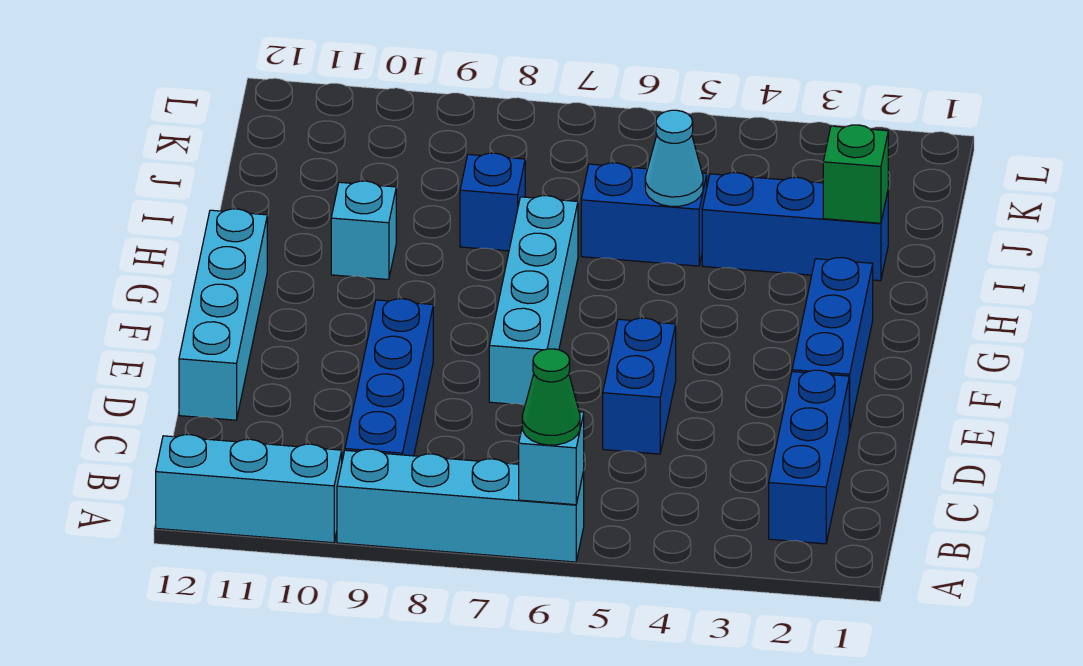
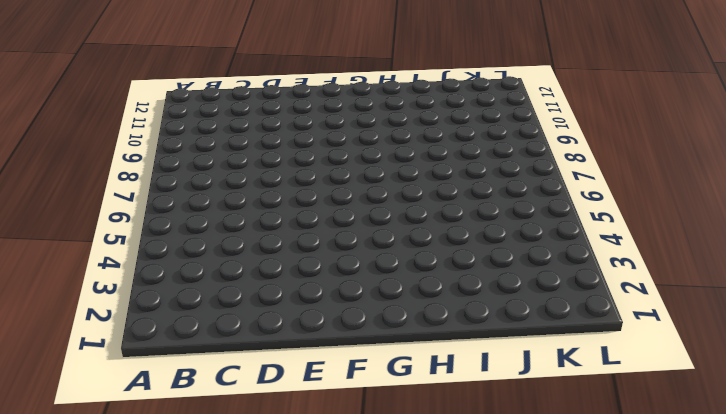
none -> cyan 1x4 brick [337,449,584,562]
none -> cyan 1x3 brick [156,435,342,543]
none -> blue 1x3 brick [769,370,849,544]

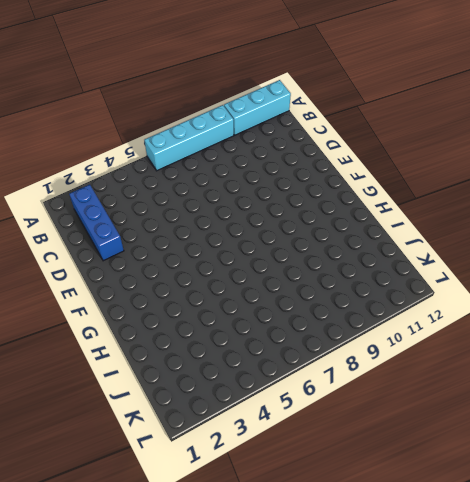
none -> blue 1x4 brick [345,299,433,456]
none -> blue 1x2 brick [603,318,676,454]
none -> cyan 1x4 brick [179,209,267,420]

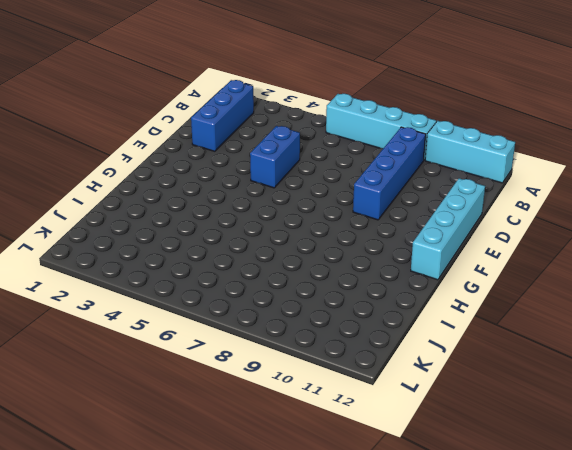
none -> blue 1x3 brick [792,257,873,431]
none -> cyan 1x4 brick [489,196,578,405]
none -> cyan 1x1 brick [331,181,396,280]

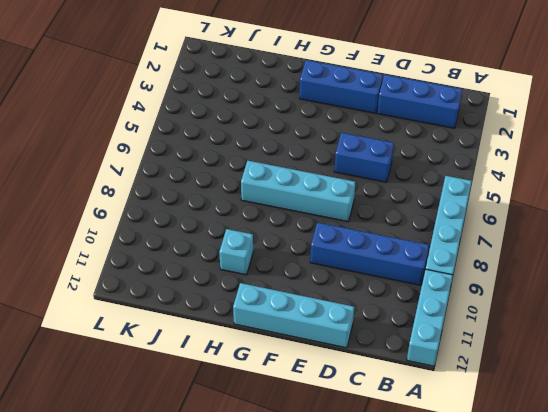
none -> blue 1x3 brick [702,173,888,281]
none -> blue 1x2 brick [581,163,707,266]
none -> blue 1x1 brick [460,153,525,251]

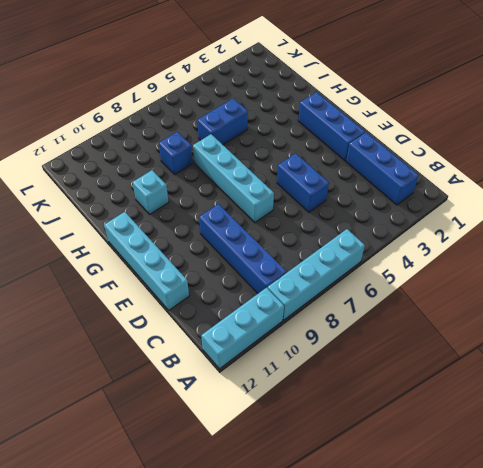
none -> blue 1x3 brick [702,173,888,281]
none -> cyan 1x1 brick [519,412,584,505]
none -> green 1x1 brick [823,125,888,223]

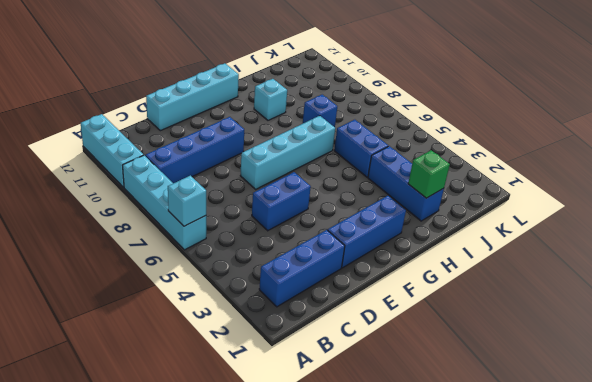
none -> cyan 1x1 cone [645,110,703,206]
none -> green 1x1 cone [522,349,580,445]

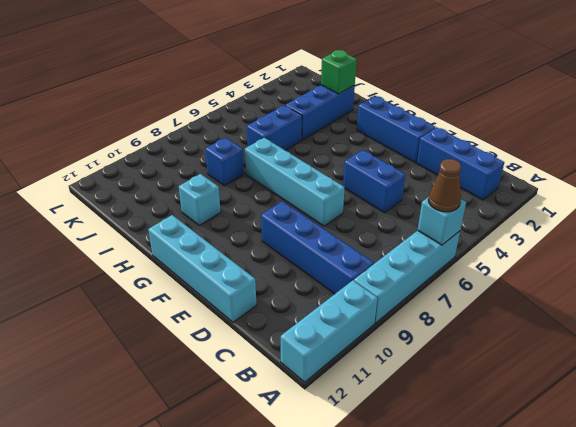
brown 1x1 cone [428,159,461,212] -> green 1x1 cone [522,349,580,445]
none -> cyan 1x1 cone [645,110,703,206]

